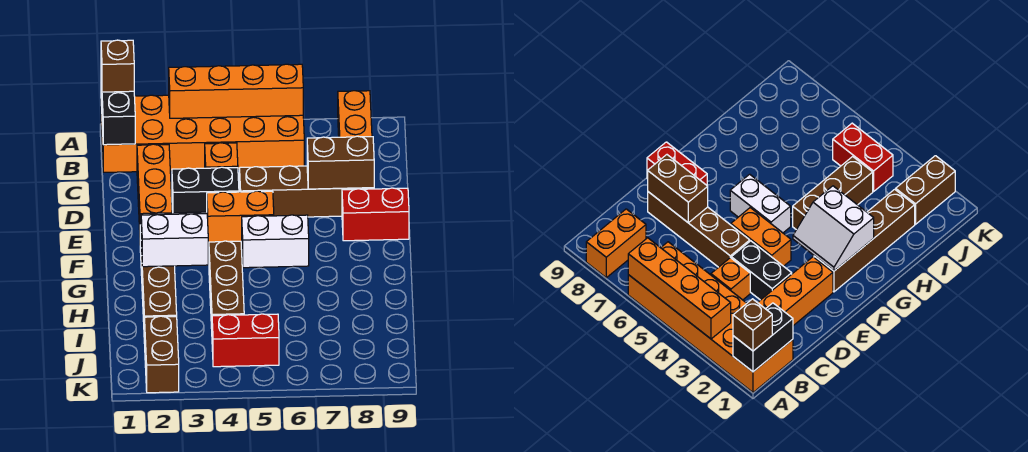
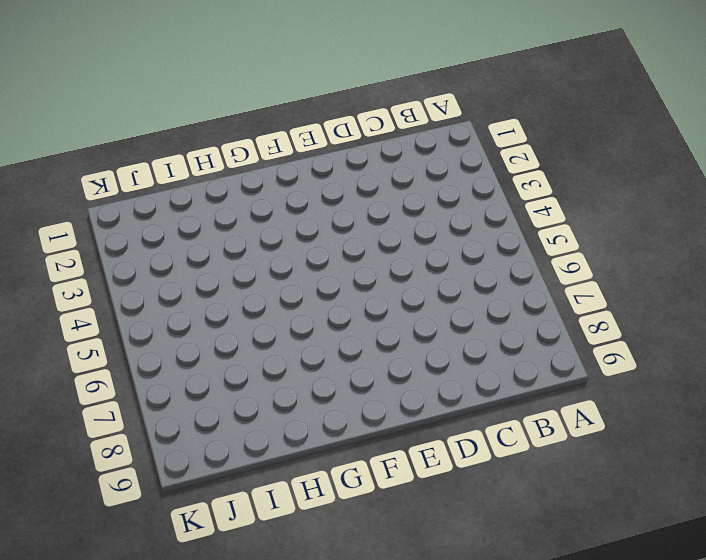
none -> orange 2x6 brick [101,95,304,172]
none -> orange 1x2 brick [338,91,372,137]
none -> orange 1x3 brick [137,144,173,230]

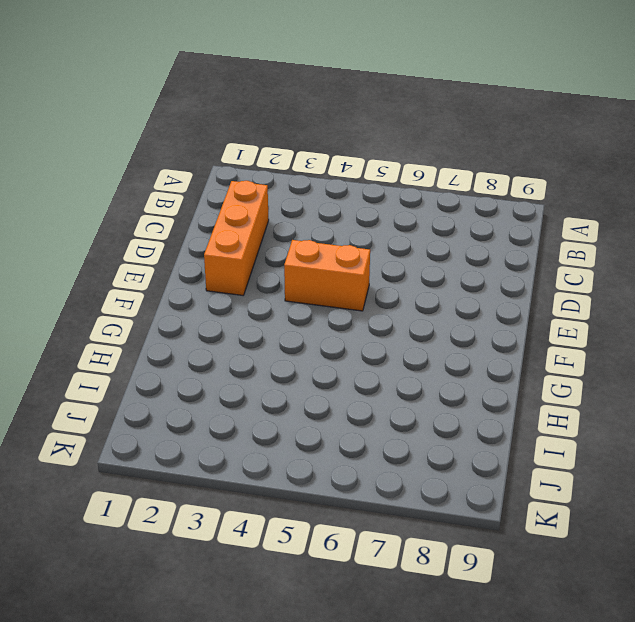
none -> orange 2x6 brick [101,95,304,172]
none -> orange 1x2 brick [338,91,372,137]
none -> orange 1x1 brick [205,143,238,168]

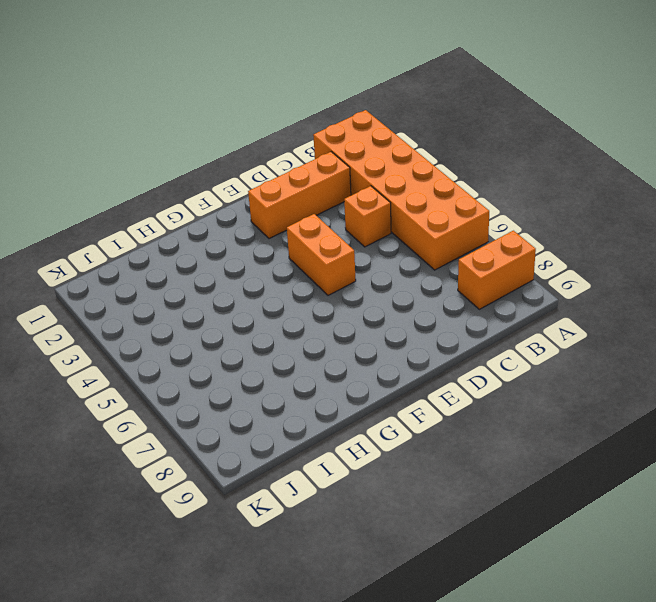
none -> black 1x2 brick [172,167,239,213]
none -> brown 1x4 brick [240,166,374,217]
none -> red 1x2 brick [342,188,409,241]

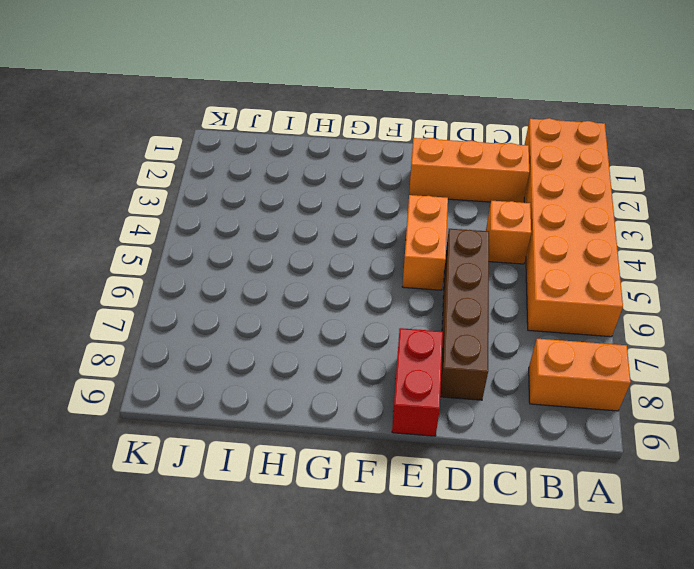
none -> black 1x2 brick [172,167,239,213]
none -> brown 1x4 brick [140,225,177,343]
none -> white 1x2 brick [242,215,309,268]

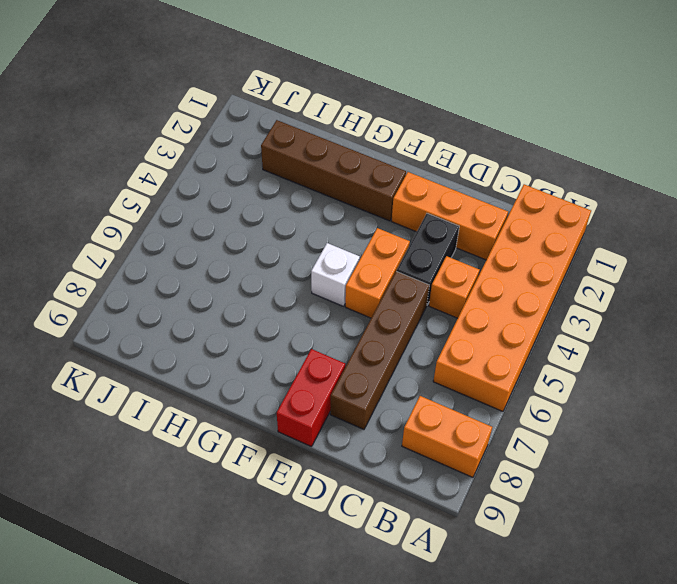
white 1x1 brick [311,243,360,306] -> white 1x2 brick [242,215,309,268]
none -> brown 1x3 brick [209,241,244,329]
none -> brown 1x2 brick [145,316,179,393]
none -> red 1x2 brick [212,314,279,367]

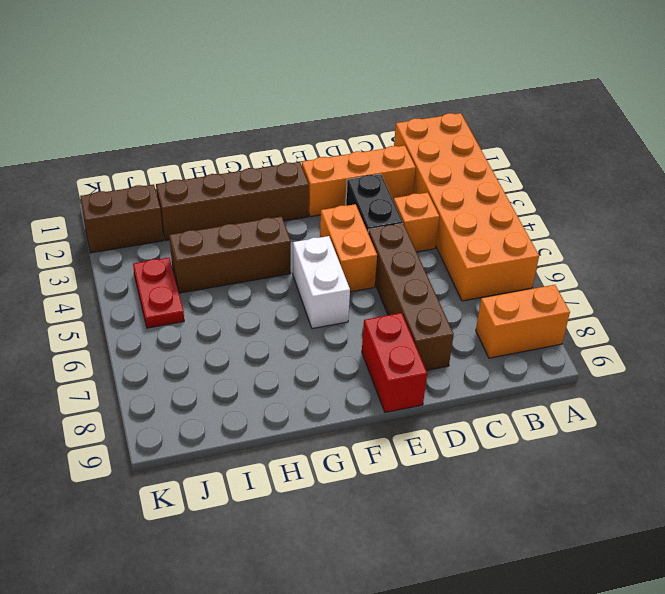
red 1x2 plate [133,258,184,328] -> red 1x2 brick [212,314,279,367]
none -> black 1x2 brick [101,78,135,145]
none -> orange 1x4 brick [169,64,303,118]
none -> brown 1x2 brick [307,136,374,189]

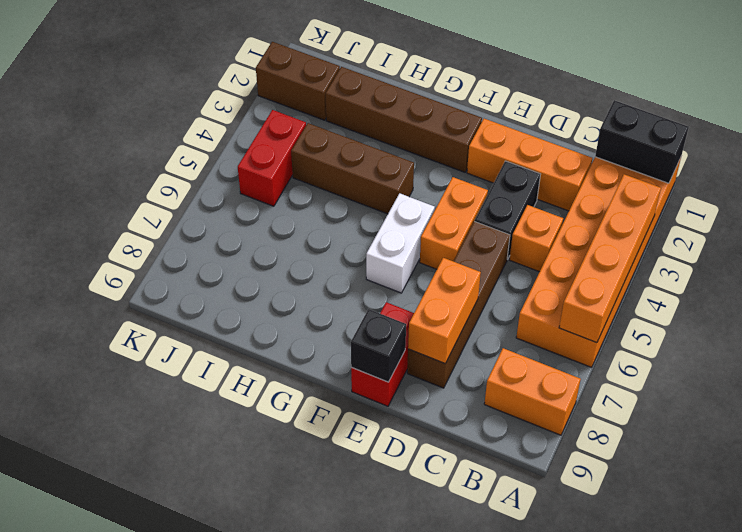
orange 1x2 brick [408,258,481,364] -> brown 1x2 brick [307,136,374,189]
black 1x1 brick [351,309,406,382] -> none
none -> white 2x2 slope [140,212,208,267]
none -> brown 1x1 brick [101,40,134,92]

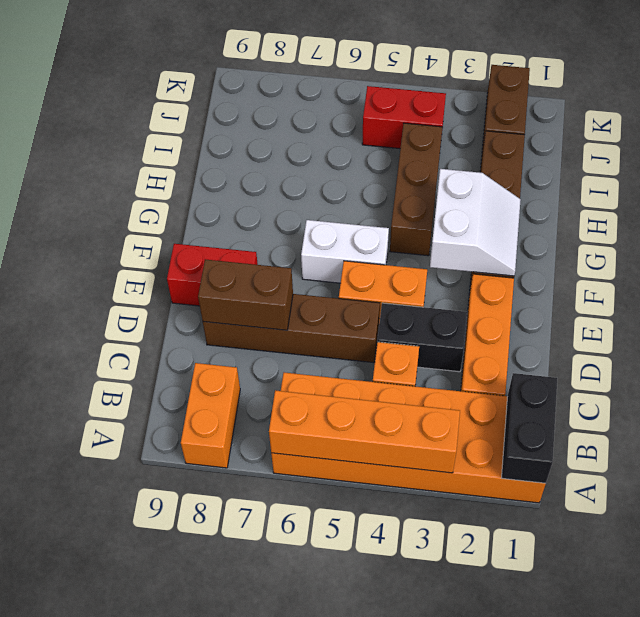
white 2x2 slope [430,169,521,276] -> white 2x2 slope turned to [140,212,208,267]
none -> brown 1x1 brick [101,40,134,92]

